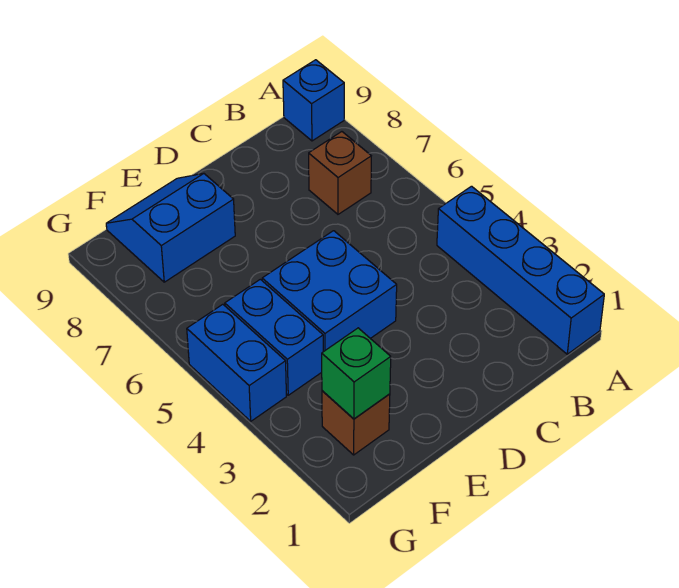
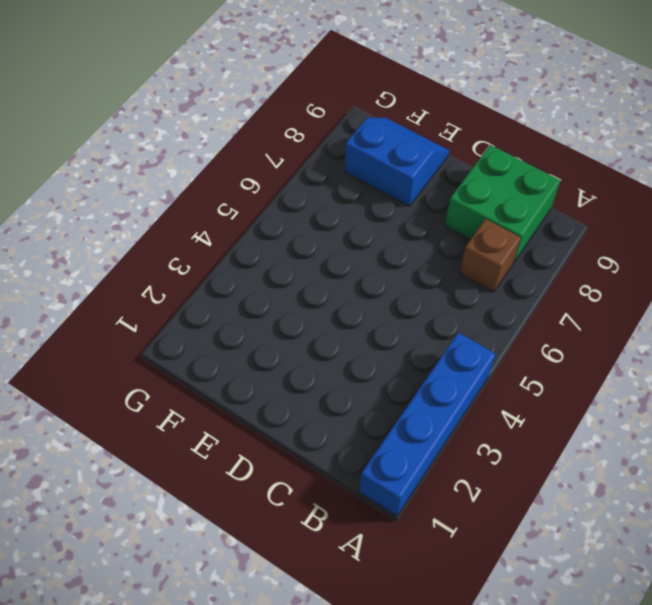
green 2x2 brick [445,145,560,263] -> none
none -> blue 1x1 brick [283,60,344,141]
none -> blue 2x2 brick [262,231,397,352]

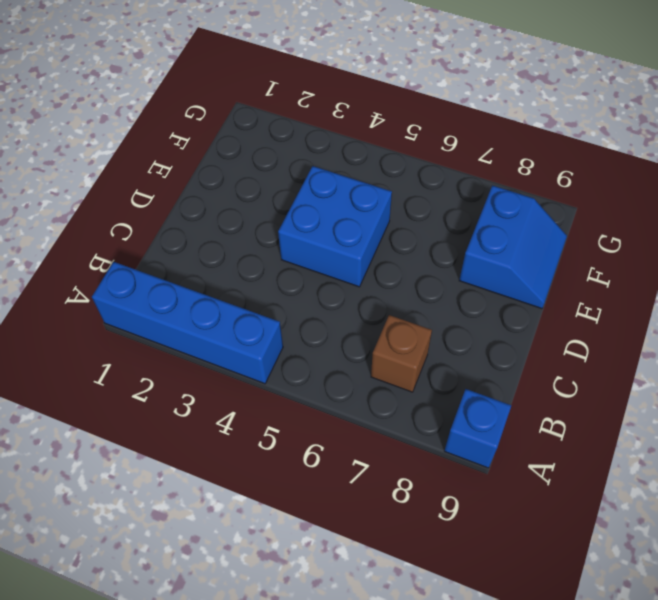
none -> brown 1x1 brick [322,391,390,455]
none -> blue 1x2 brick [225,279,323,395]

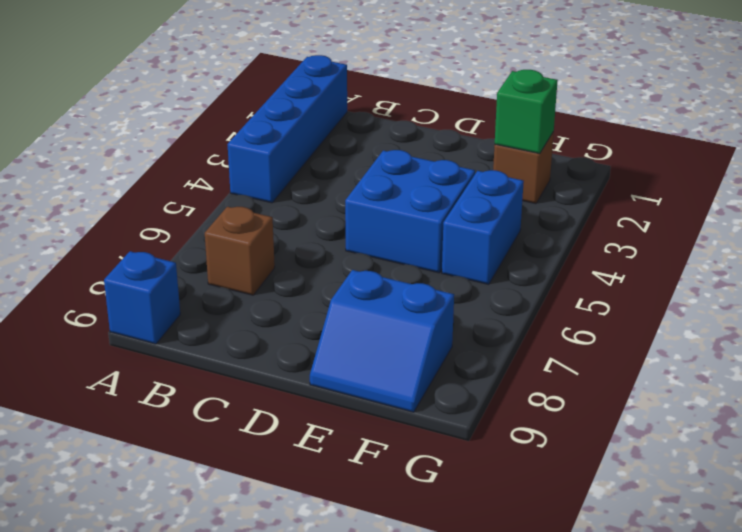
none -> blue 1x2 brick [187,304,286,421]

